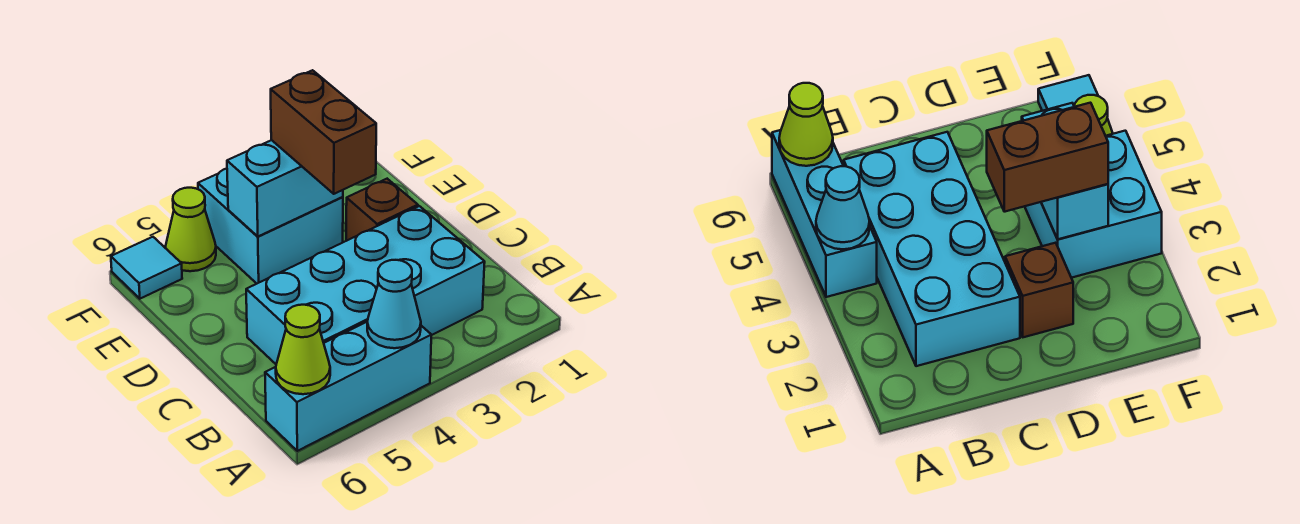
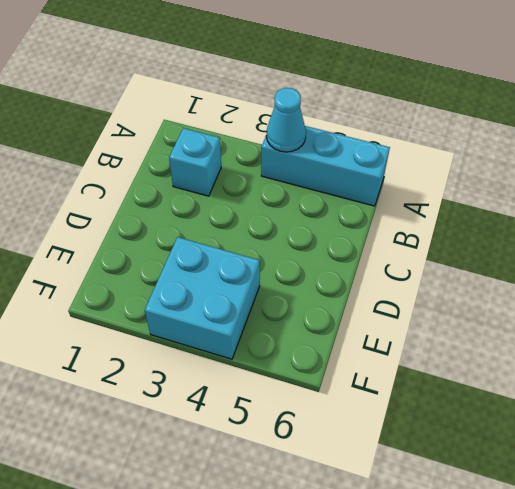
cyan 1x1 brick [169,128,221,196] -> cyan 2x4 brick [246,206,485,364]
none -> brown 1x1 brick [346,179,418,241]
none -> lime 1x1 cone [165,188,216,271]

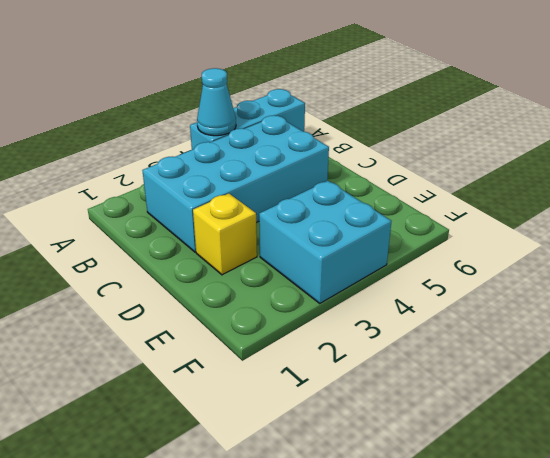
yellow 1x1 brick [193,194,257,275] -> brown 1x1 brick [346,179,418,241]
none -> lime 1x1 cone [165,188,216,271]
none -> cyan 1x1 tile [111,237,182,299]

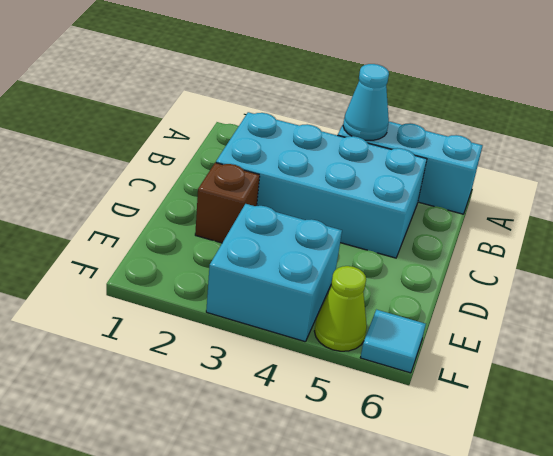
none -> lime 1x1 cone [276,305,330,394]
none -> cyan 1x2 brick [227,140,343,236]

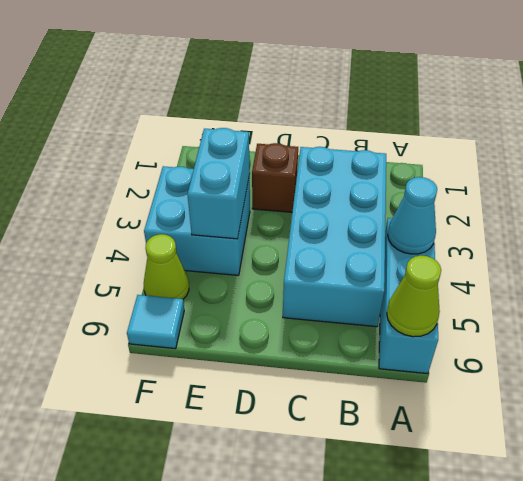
none -> brown 1x2 brick [271,70,376,194]

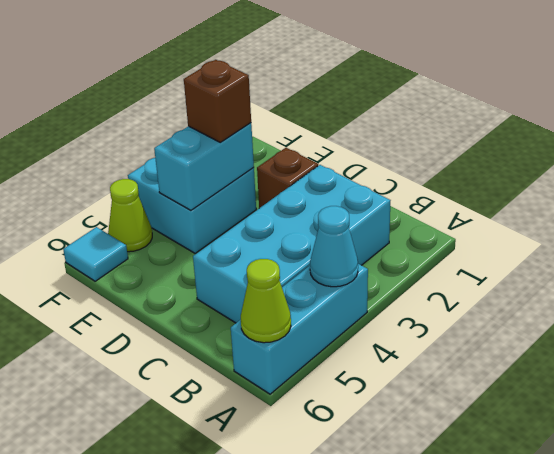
brown 1x1 brick [184,60,251,142] -> brown 1x2 brick [271,70,376,194]

